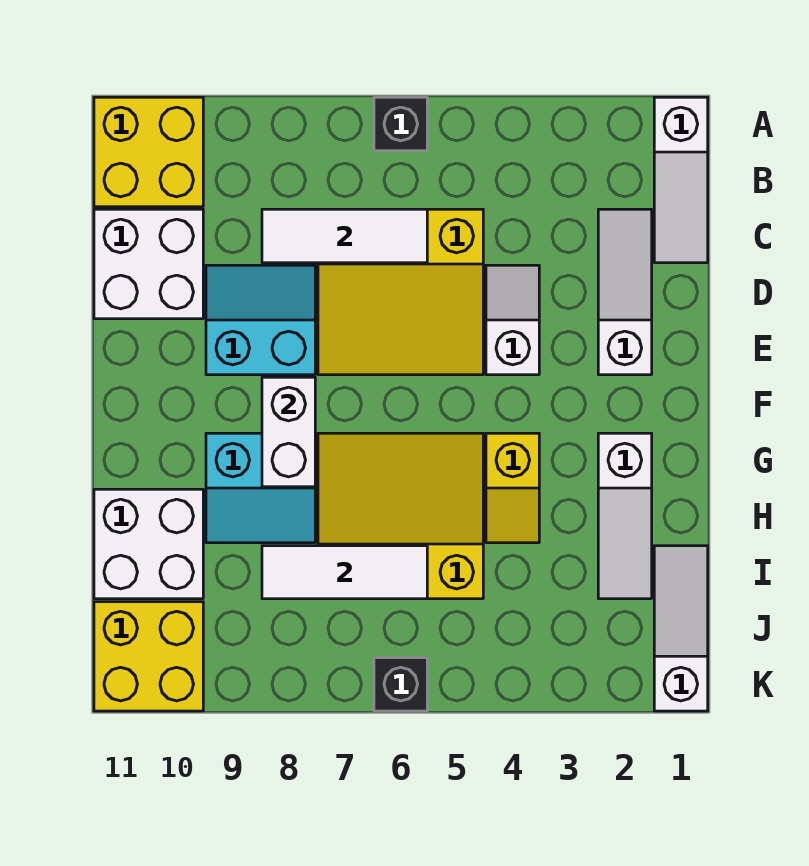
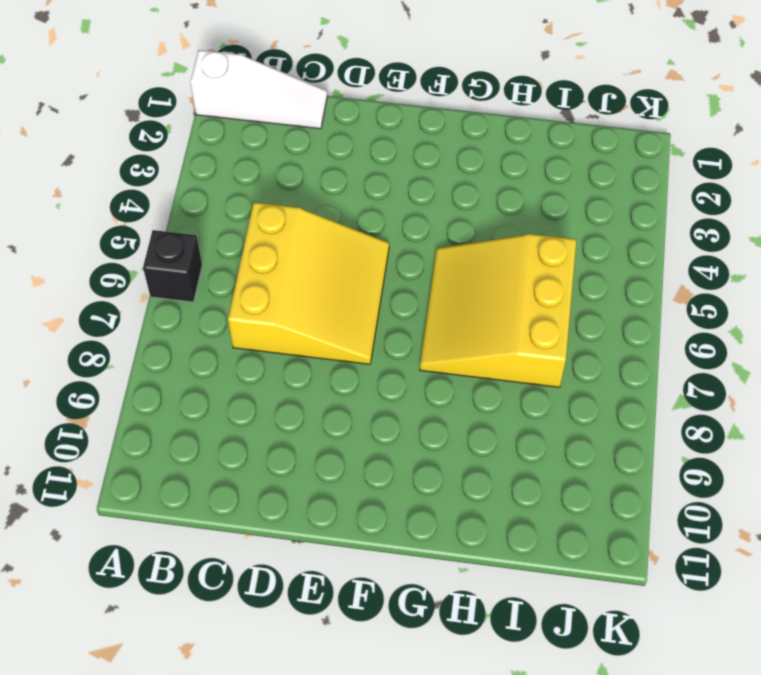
none -> yellow 2x2 brick [94,97,203,207]
none -> white 1x3 slope [598,209,652,375]
none -> white 2x2 brick [94,209,203,319]

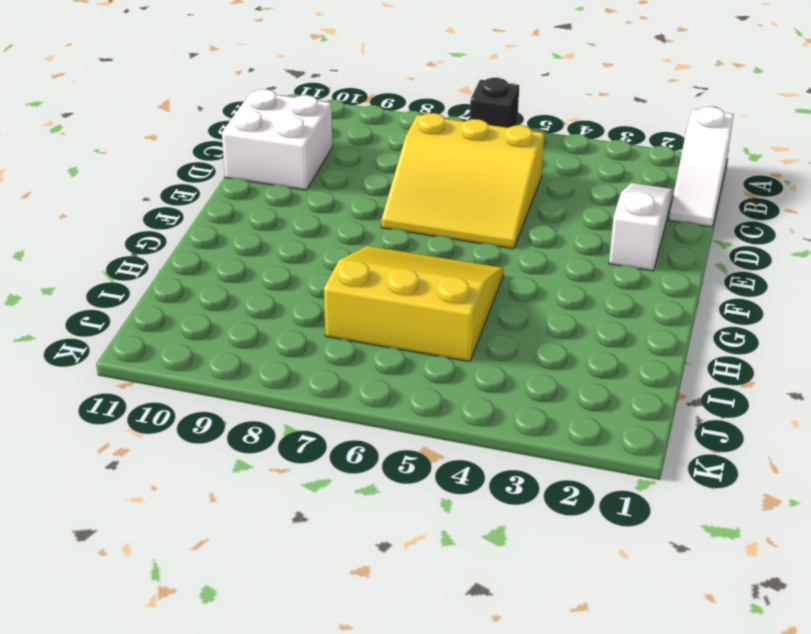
none -> yellow 2x2 brick [94,97,203,207]
none -> white 1x2 slope [486,265,539,375]
none -> cyan 2x2 slope [206,265,315,375]

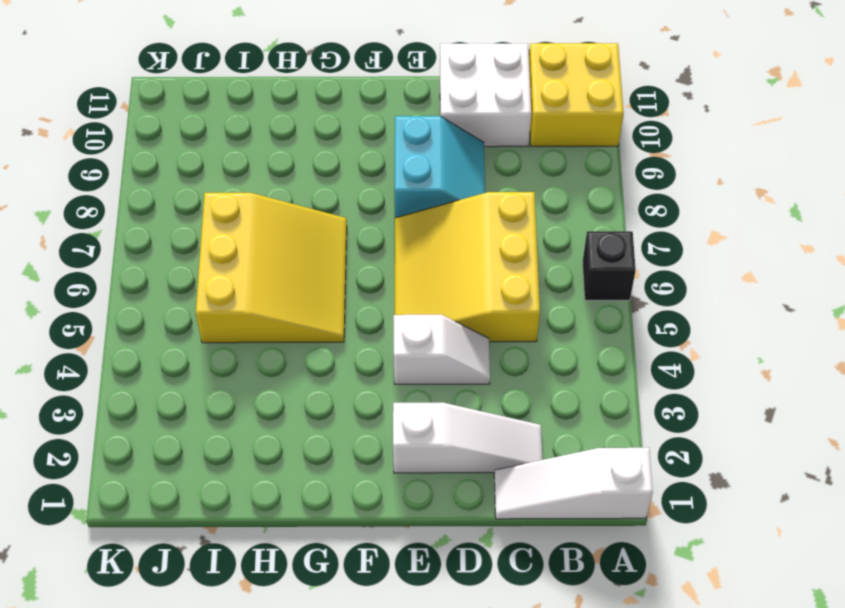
none -> white 1x3 slope [598,433,652,599]
none -> yellow 1x2 slope [486,433,539,543]
none -> cyan 2x2 slope [206,433,315,543]

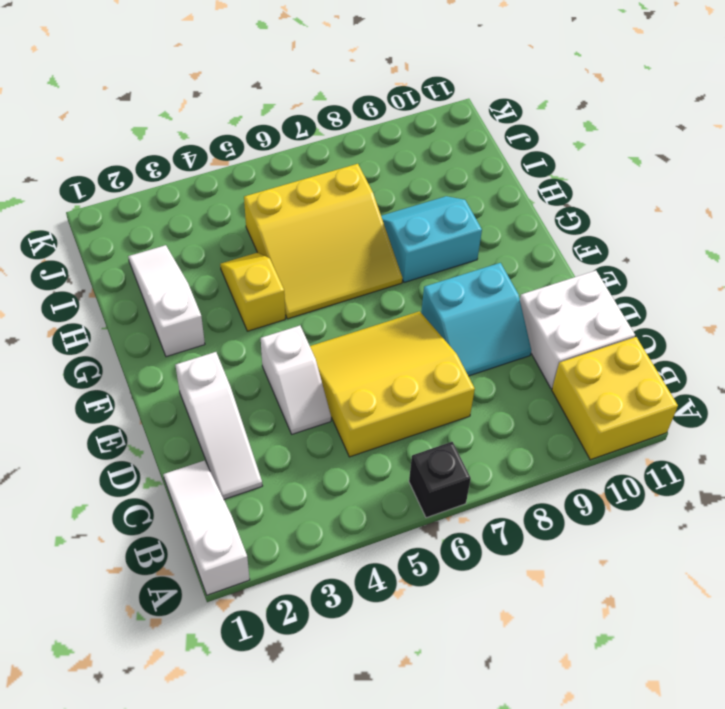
none -> white 2x2 brick [94,489,203,599]
none -> white 1x3 slope [654,546,708,711]
none -> yellow 2x2 brick [94,602,203,711]

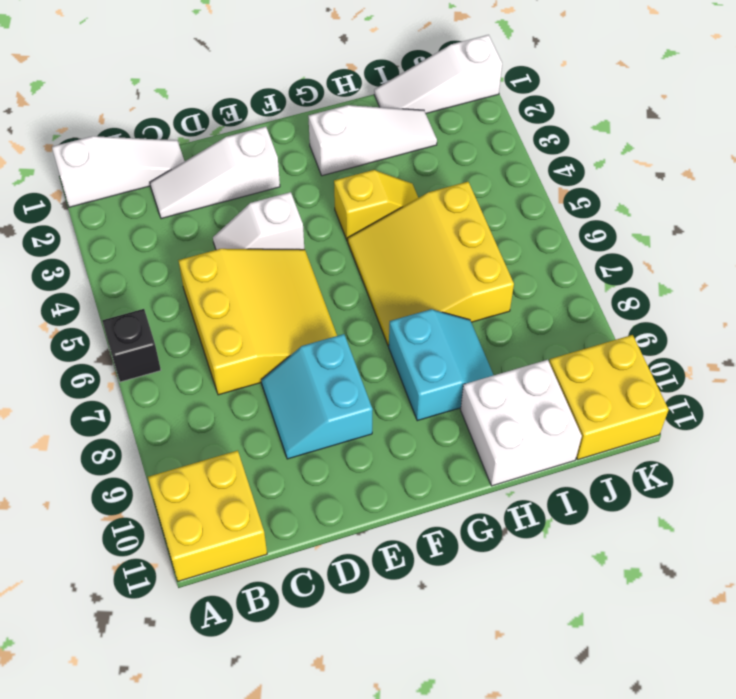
none -> white 2x2 brick [94,209,203,319]
none -> black 1x1 brick [374,658,427,711]
none -> white 1x3 tile [262,209,427,263]

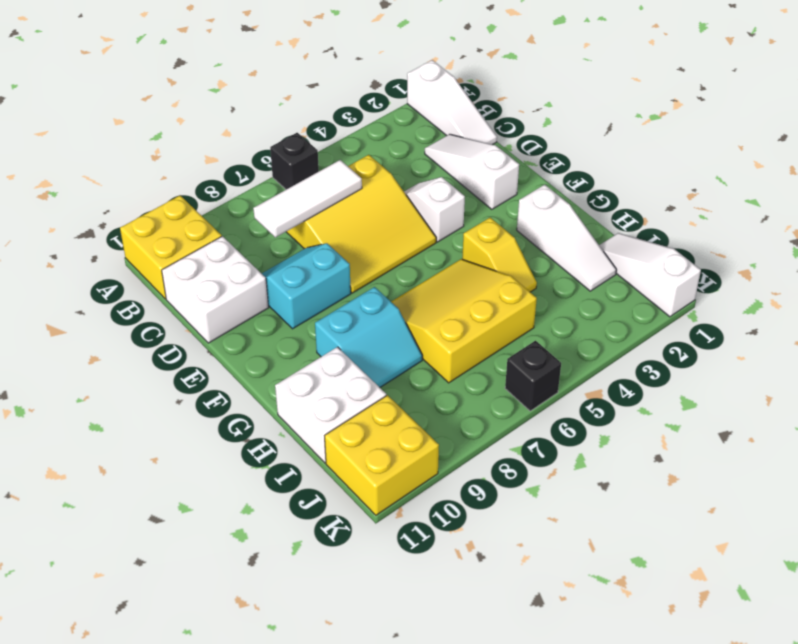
none -> white 1x2 brick [262,377,315,487]
none -> white 1x3 tile [262,546,427,599]

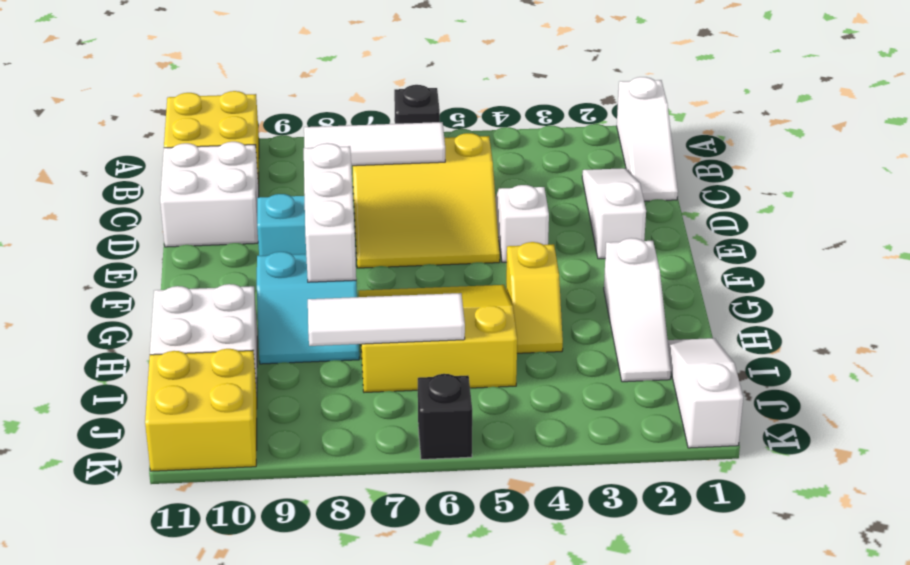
white 1x3 brick [304,143,356,282] -> white 1x2 brick [262,377,315,487]

